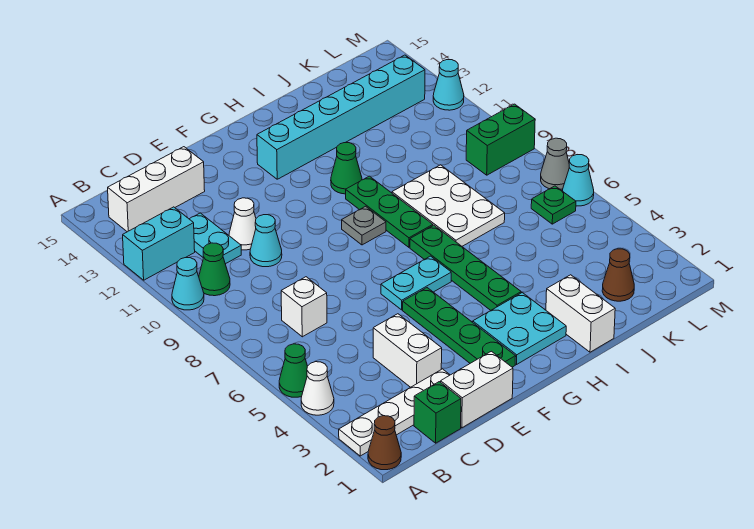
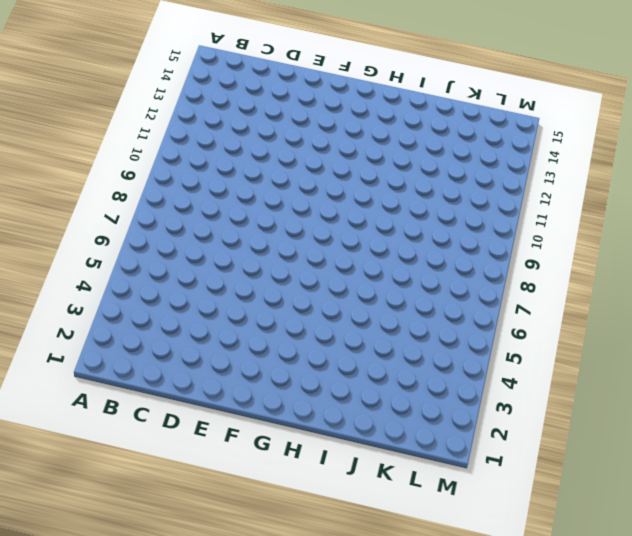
none -> brown 1x1 cone [368,416,401,470]
none -> white 1x4 plate [339,369,450,456]
none -> white 1x1 cone [301,362,334,415]
none -> green 1x1 cone [279,344,307,397]

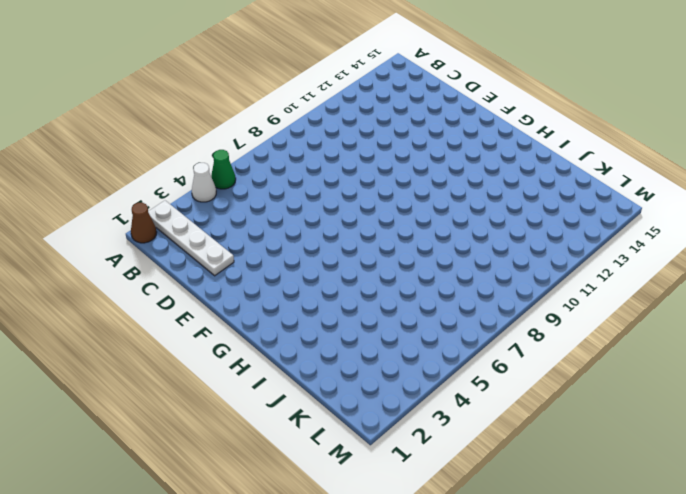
none -> cyan 1x1 cone [172,258,204,310]
none -> cyan 1x2 brick [123,207,195,280]
none -> green 1x1 cone [199,243,230,296]
none -> white 1x3 brick [108,147,205,232]

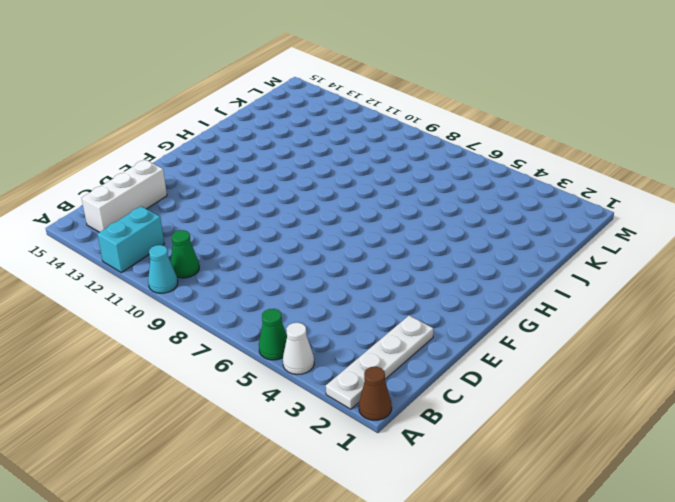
none -> green 1x1 brick [414,382,461,443]
none -> white 1x1 brick [281,277,327,337]
none -> cyan 1x2 plate [190,213,241,264]
none -> white 1x2 brick [441,351,513,428]

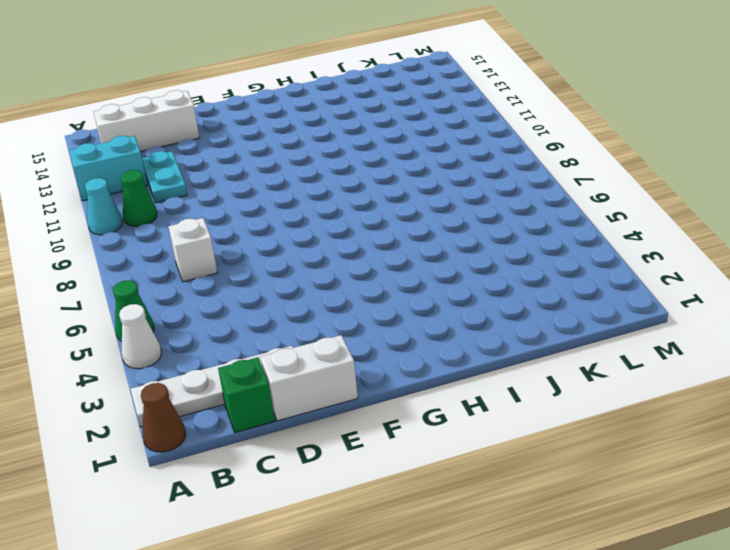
none -> white 1x2 brick [373,314,442,387]
none -> cyan 1x1 cone [250,215,282,267]
none -> white 1x1 cone [229,198,256,250]
none -> green 1x4 plate [403,288,516,367]

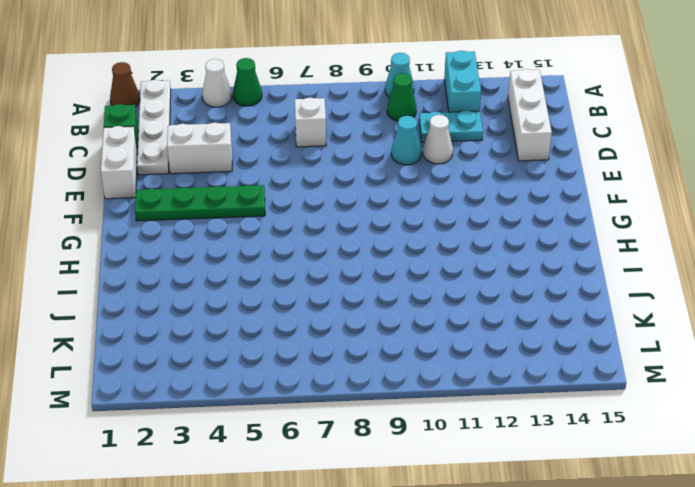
none -> cyan 1x2 plate [381,256,451,310]
none -> cyan 2x2 plate [473,293,566,364]
none -> grey 1x1 plate [342,206,386,245]
none -> cyan 1x6 brick [257,55,425,179]

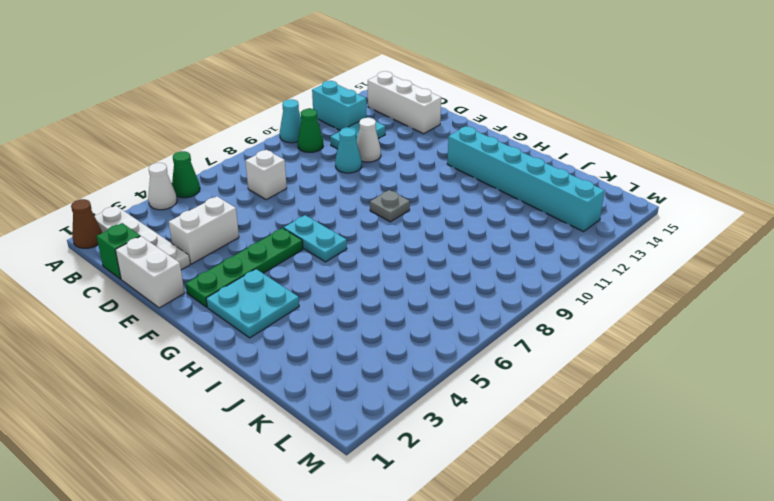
none -> green 1x4 plate [410,225,521,310]
none -> green 1x3 plate [346,176,433,247]
none -> green 1x1 cone [331,143,362,194]
none -> white 1x2 brick [546,275,615,352]

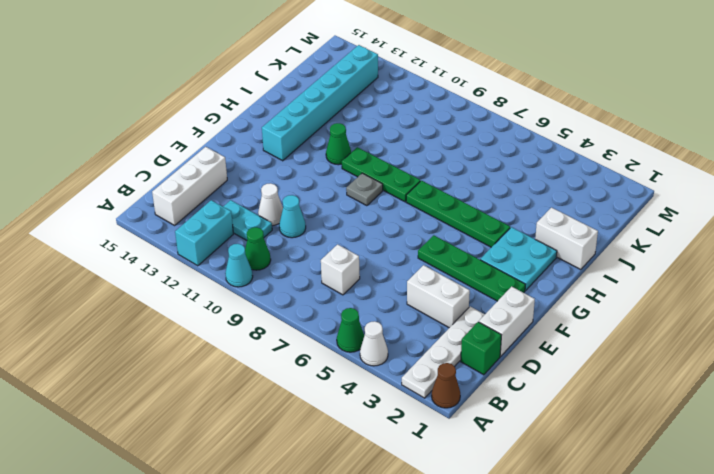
none -> cyan 1x2 plate [381,256,451,310]
none -> white 2x3 plate [392,165,505,246]
none -> brown 1x1 cone [602,249,634,301]
none -> green 1x1 plate [531,186,576,224]

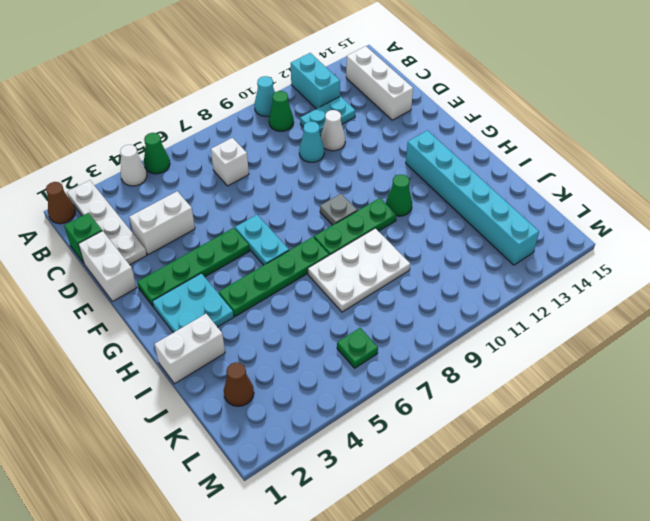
none -> green 1x2 brick [466,104,535,175]
none -> cyan 1x1 cone [563,155,594,206]
none -> grey 1x1 cone [541,138,569,189]
none -> cyan 1x1 cone [433,60,464,110]

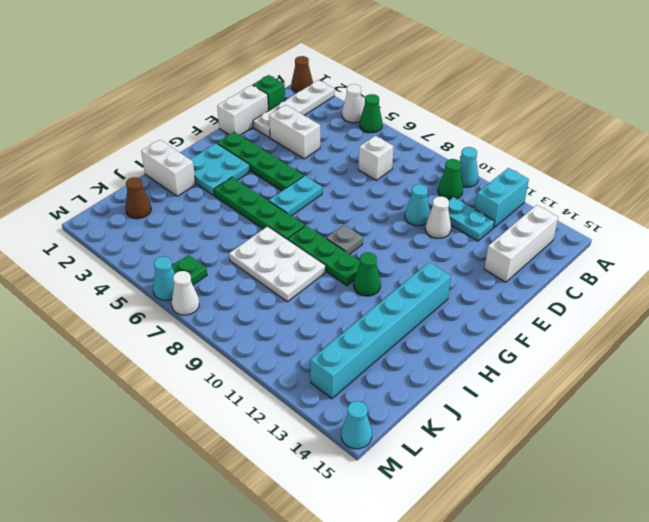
white 1x1 cone [172,271,199,315] -> grey 1x1 cone [541,138,569,189]
cyan 1x1 cone [341,401,372,449] -> cyan 1x1 cone moved to [433,60,464,110]
none -> green 1x2 brick [466,104,535,175]

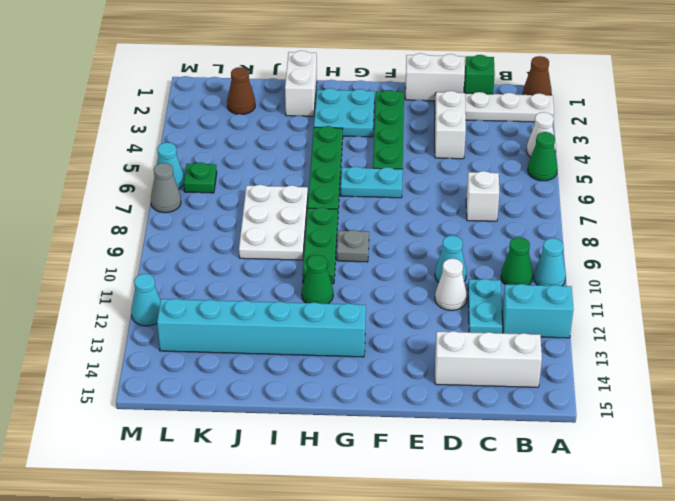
none -> green 1x2 brick [466,104,535,175]

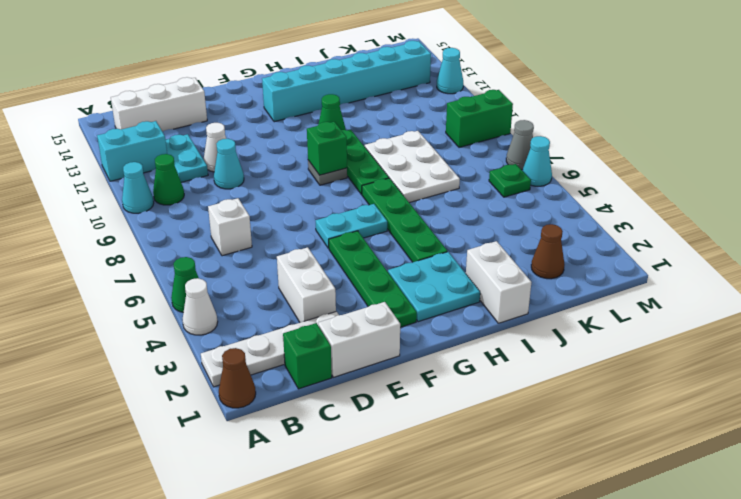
green 1x1 brick [307,122,347,175] -> none

